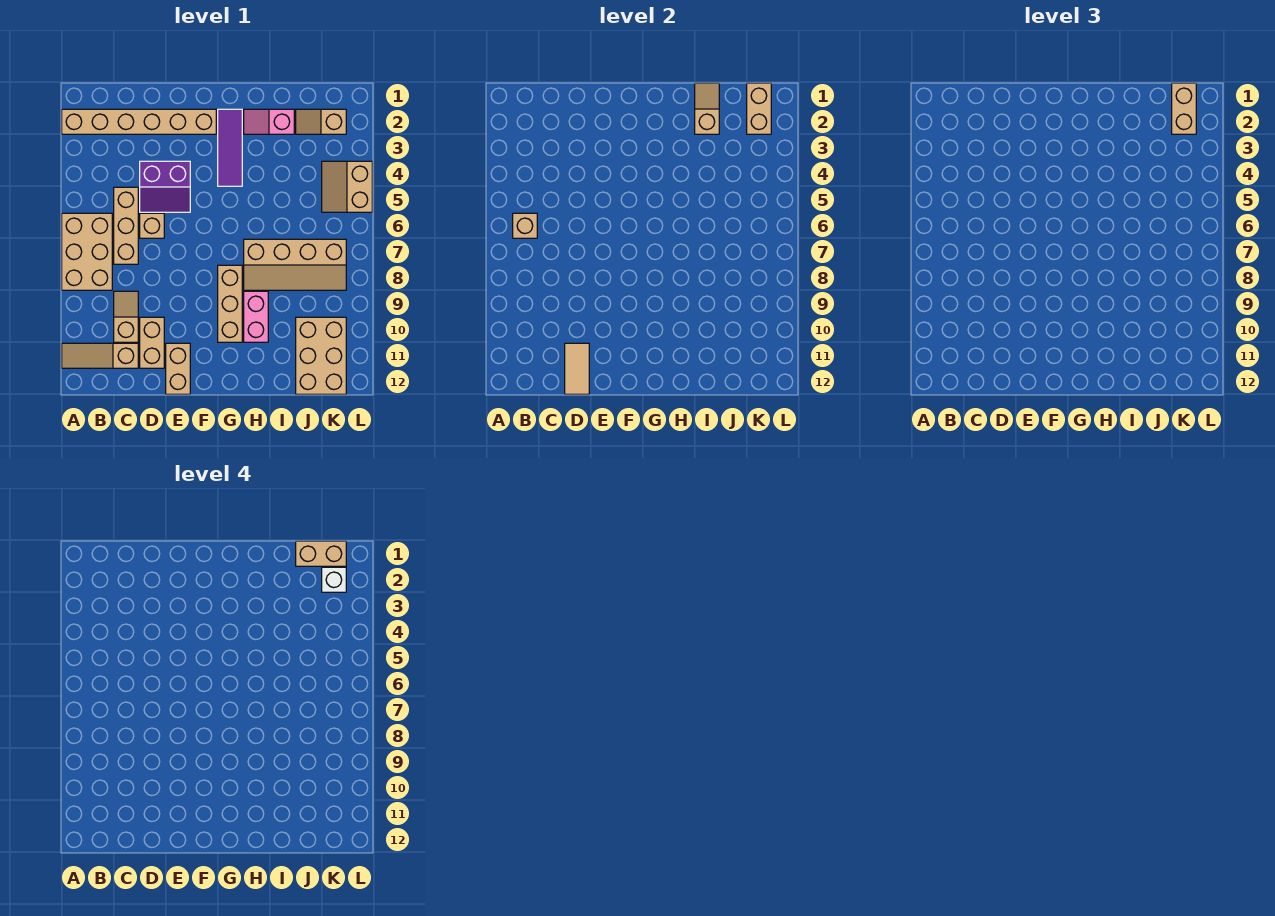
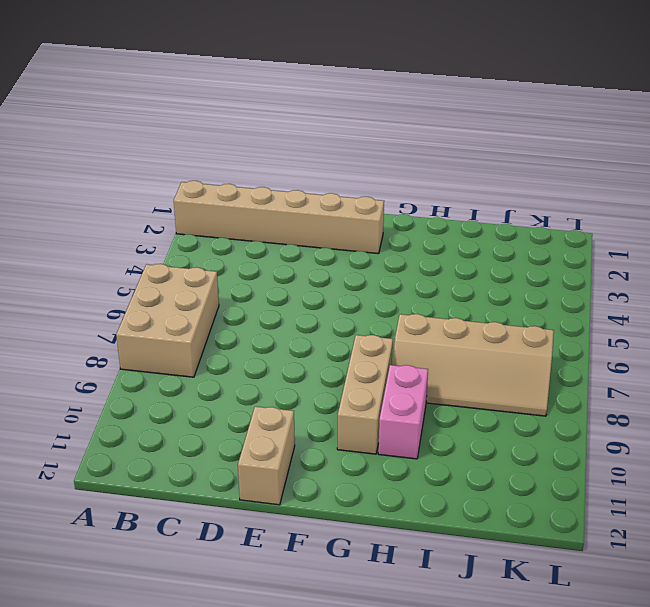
none -> tan 1x3 slope [62,343,138,368]
none -> tan 1x3 brick [114,187,138,264]
none -> tan 1x2 slope [114,291,138,342]

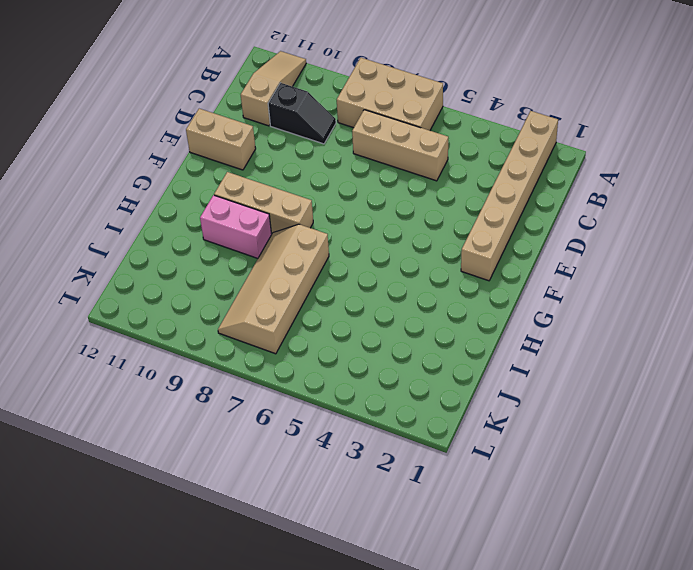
black 1x2 slope [268,83,336,144] -> tan 1x2 slope [114,291,138,342]
none -> purple 2x2 slope [140,161,190,212]
none -> tan 1x1 brick [140,213,164,238]
none -> tan 1x2 brick [140,317,164,368]

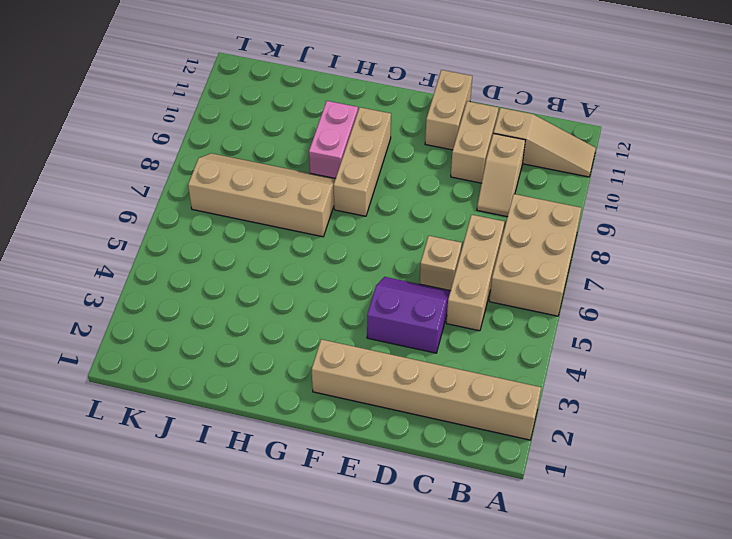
none -> purple 1x3 tile [218,109,242,186]
none -> pink 1x2 slope [244,109,294,134]
none -> tan 1x2 slope [296,109,346,134]

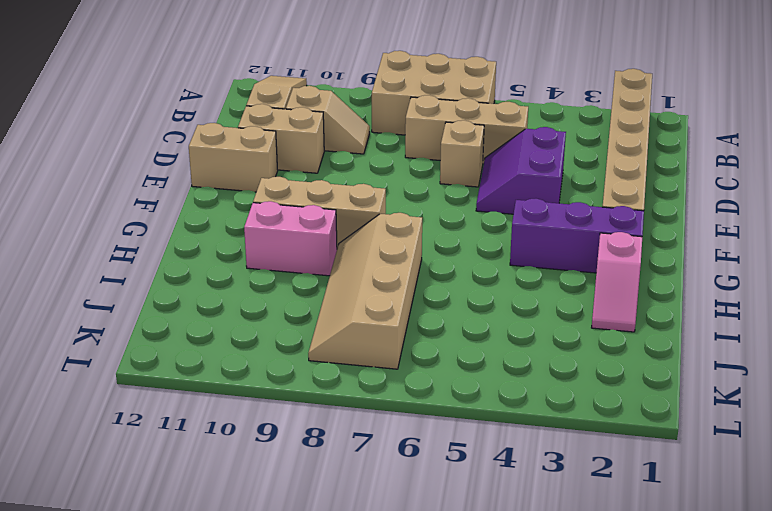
purple 1x3 brick [510,199,644,273] -> purple 1x3 tile [218,109,242,186]
pink 1x2 slope [592,232,642,332] -> pink 1x2 slope turned to [244,109,294,134]
none -> tan 1x2 slope [296,109,346,134]
none -> tan 2x3 brick [296,317,346,394]
none -> tan 2x2 slope [322,161,372,212]

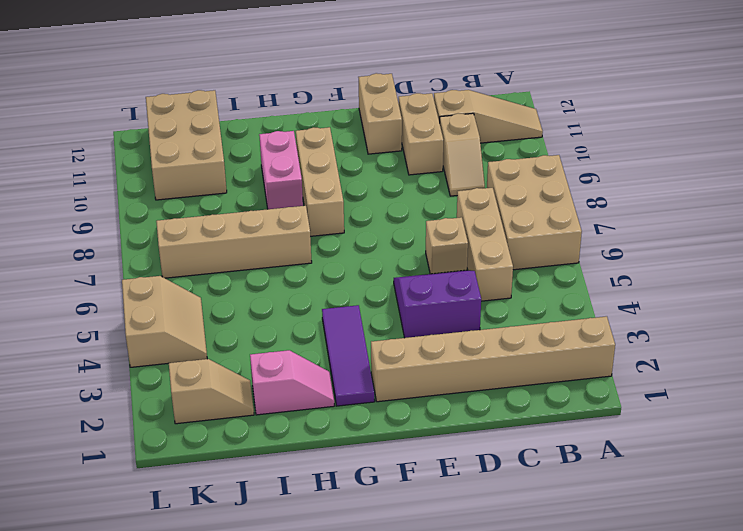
none -> tan 1x1 brick [513,213,537,238]
none -> tan 1x2 tile [565,343,589,394]
none -> tan 1x2 slope [695,83,719,134]

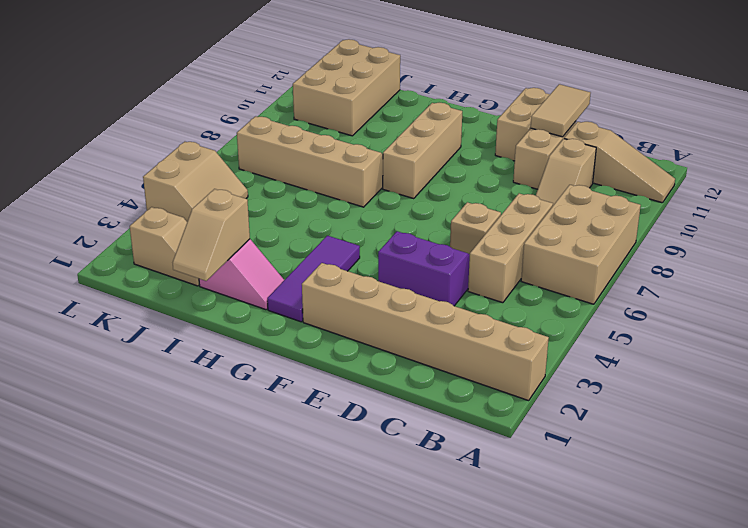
none -> pink 1x2 brick [244,291,268,342]
none -> tan 1x1 brick [513,213,537,238]
none -> tan 1x2 brick [747,83,771,134]

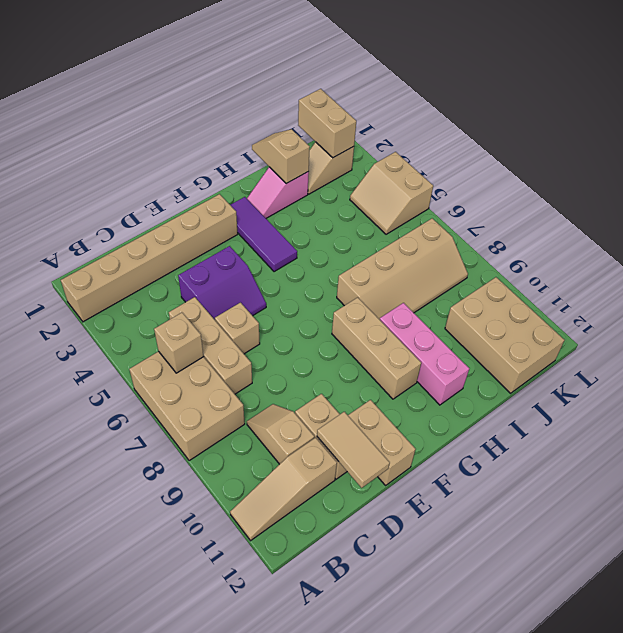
pink 1x3 brick [380,303,469,405] -> pink 1x2 brick [244,291,268,342]
none -> tan 1x2 brick [1172,83,1196,134]
none -> tan 1x2 brick [296,541,346,566]
none -> white 1x1 brick [322,567,346,592]

